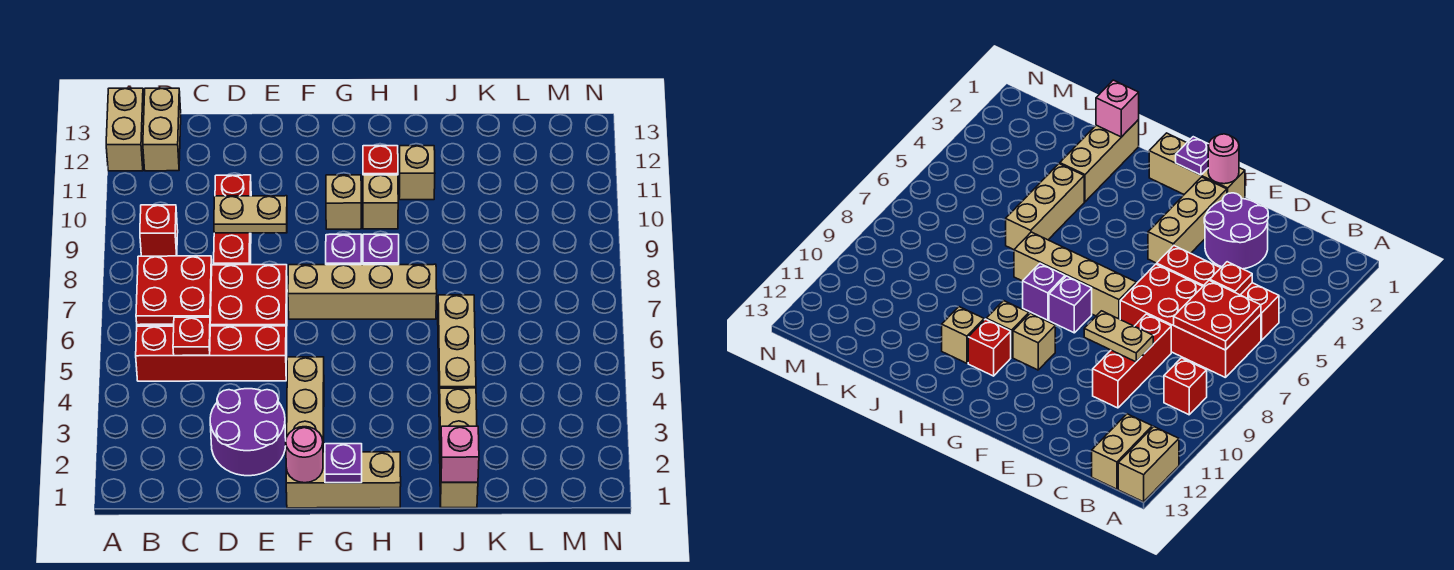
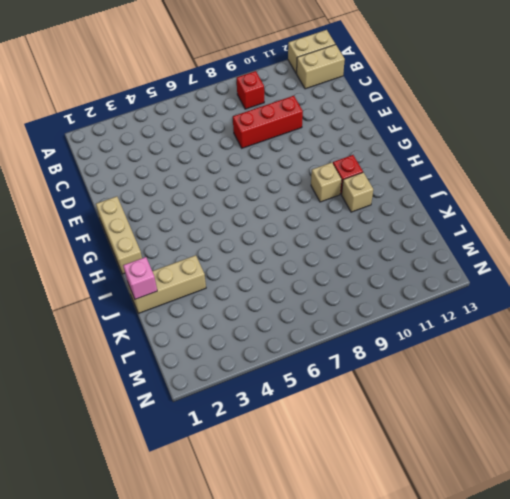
none -> red 1x4 brick [136,326,287,381]
none -> red 2x4 brick [137,265,287,348]
none -> purple 2x2 round brick [210,389,286,476]

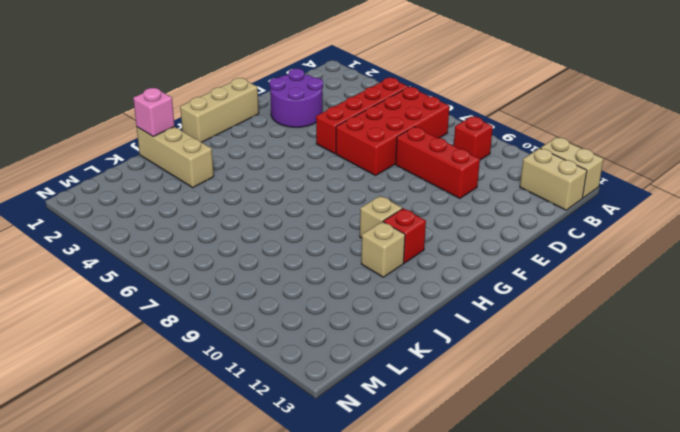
none -> tan 1x3 brick [287,357,324,452]
none -> tan 1x4 brick [288,264,437,319]
none -> purple 1x1 brick [326,234,361,265]

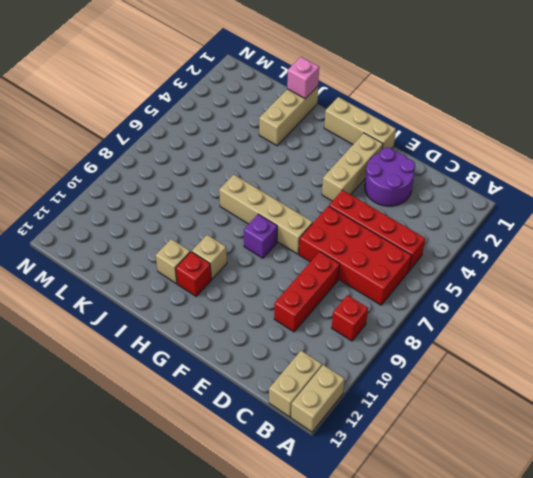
none -> tan 1x1 brick [326,175,361,229]
none -> purple 1x1 brick [363,234,399,265]
none -> tan 1x3 brick [438,295,476,398]

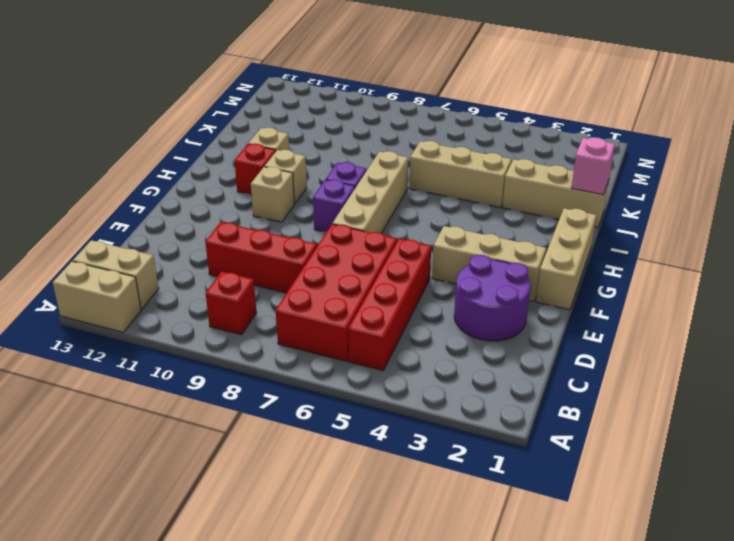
none -> red 2x2 plate [136,256,212,325]
none -> red 1x1 plate [173,317,210,356]
none -> tan 1x2 plate [214,196,287,233]

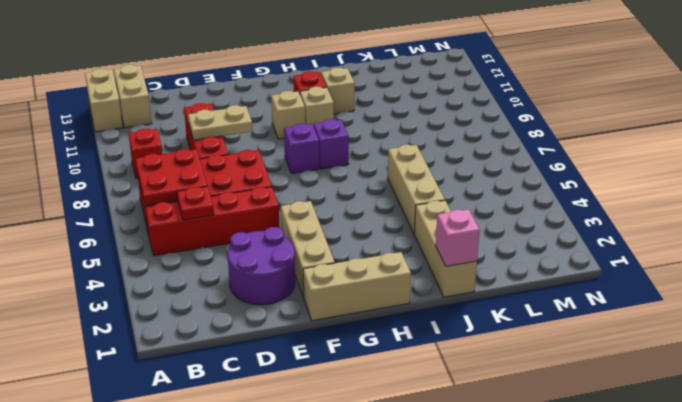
none -> tan 1x4 brick [288,264,437,319]
none -> pink 1x1 round brick [286,427,323,483]
none -> purple 1x1 plate [325,444,362,483]

